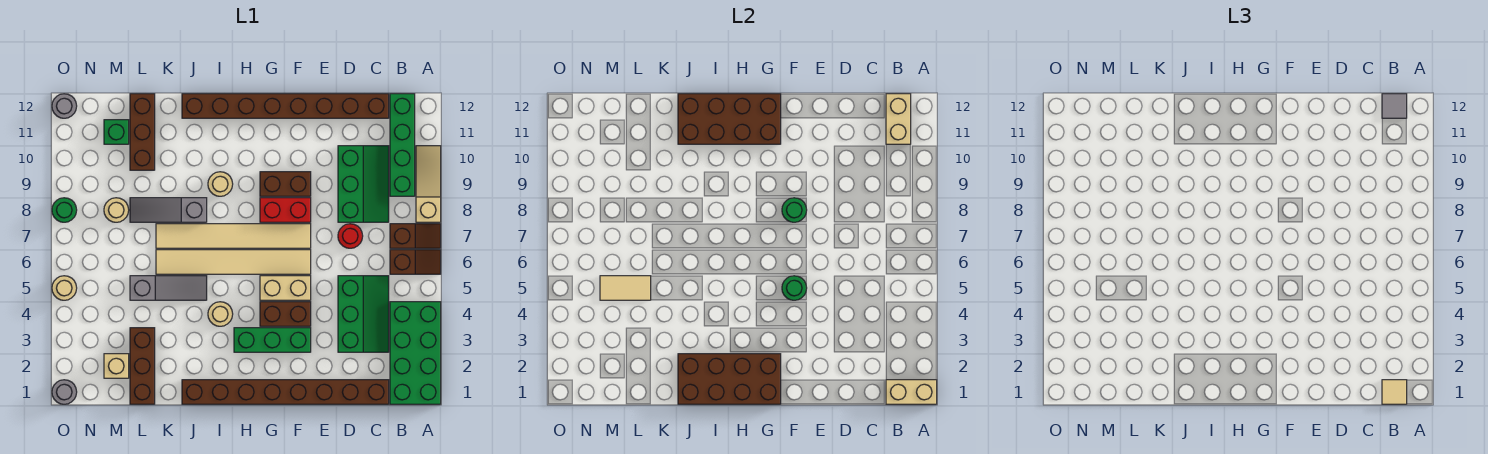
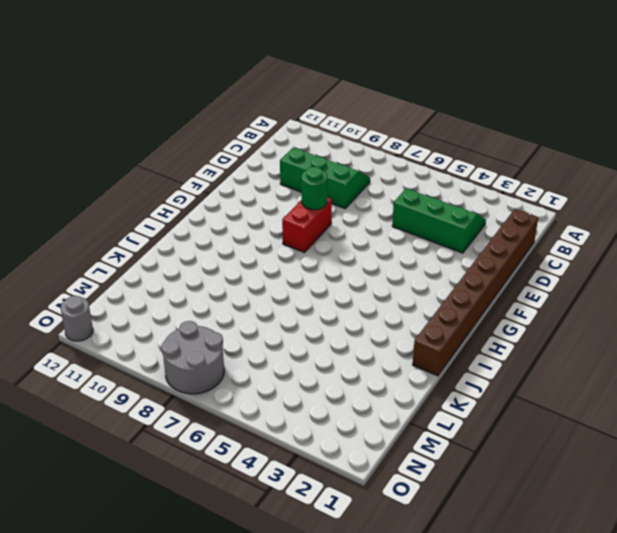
grey 2x2 round brick [161,321,224,394] -> green 1x1 round brick [52,198,77,222]
none -> green 2x4 brick [390,302,441,404]
none -> brown 1x2 slope [390,250,441,274]
none -> brown 1x2 slope [390,224,441,248]
none -> tan 1x3 slope [416,146,441,222]

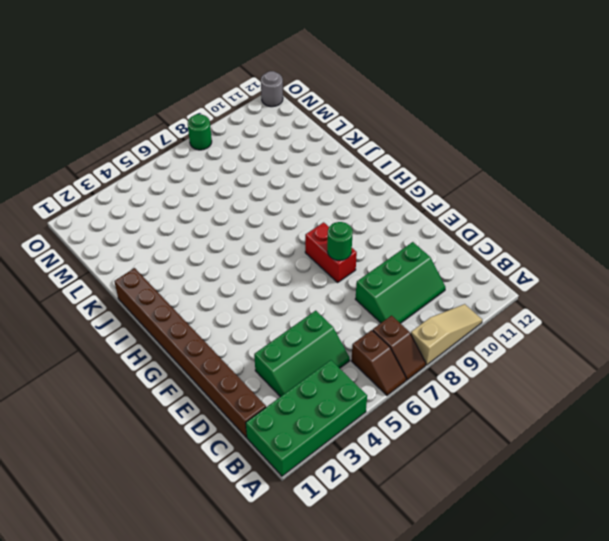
none -> green 1x4 brick [390,94,415,196]
none -> brown 1x8 brick [182,94,389,118]
none -> red 1x1 round brick [338,224,363,248]
none -> green 1x3 brick [234,328,311,352]

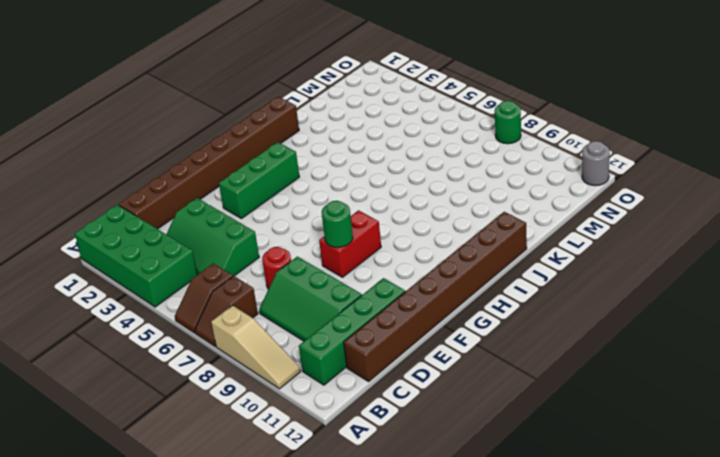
green 1x4 brick [299,278,405,385] -> green 1x4 brick turned to [390,94,415,196]
none -> brown 1x2 brick [260,302,311,326]
none -> tan 1x2 brick [260,276,311,300]
none -> tan 1x6 tile [156,250,311,274]
none -> tan 1x6 tile [156,224,311,248]

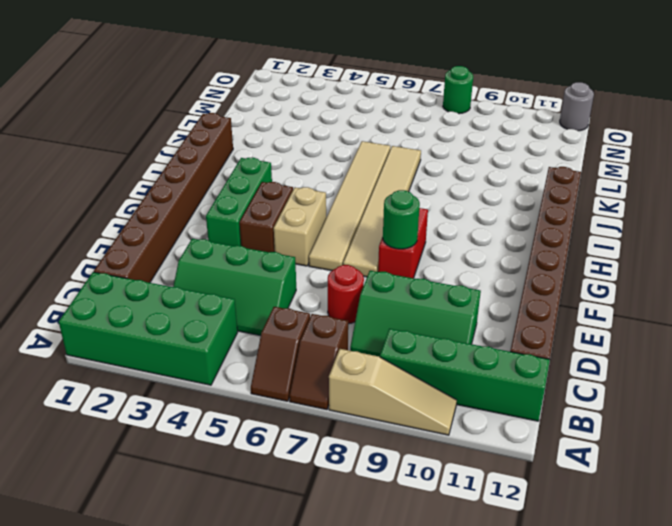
none -> brown 1x2 brick [260,172,311,196]
none -> tan 1x1 round brick [208,302,233,326]
none -> tan 1x1 round brick [208,172,233,196]
none -> grey 1x3 slope [130,276,207,300]

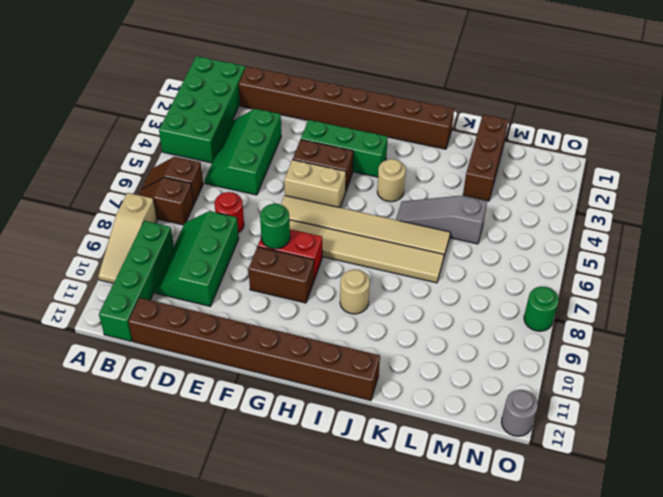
none -> grey 1x3 slope [130,198,207,222]
none -> brown 1x3 brick [130,94,155,170]
none -> tan 1x1 brick [104,354,129,378]
none -> tan 1x1 round brick [104,198,129,222]

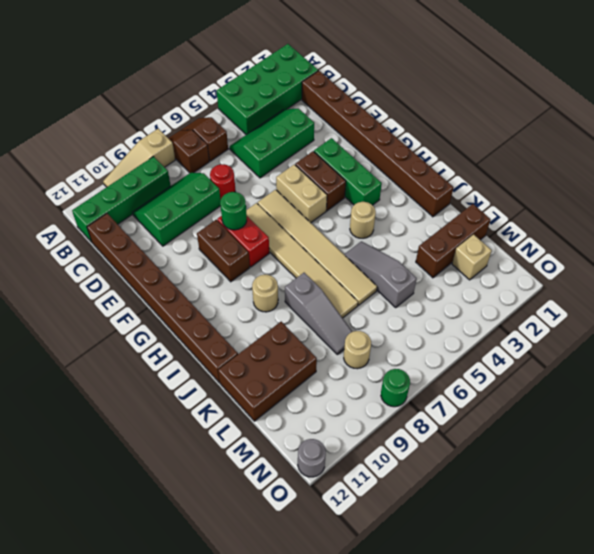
brown 2x3 brick [218,322,317,421] -> brown 1x3 brick [130,94,155,170]
none -> green 1x1 brick [104,120,129,144]
none -> grey 1x1 round brick [52,380,77,404]
none -> tan 1x1 round brick [52,276,77,300]
none -> tan 1x2 brick [886,380,937,404]

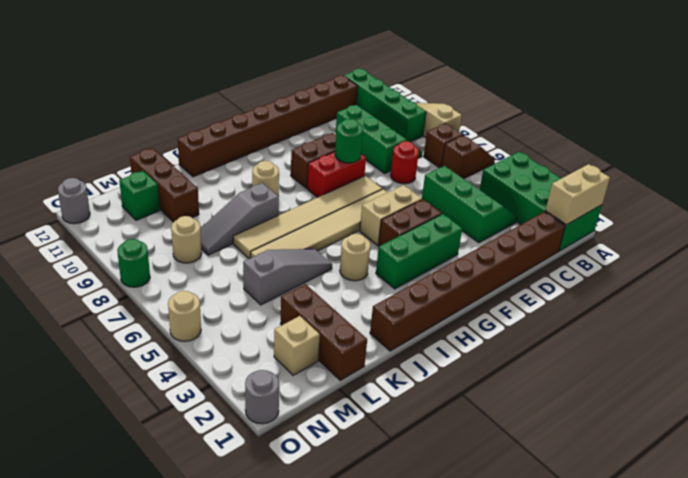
none -> tan 1x2 brick [886,94,911,144]
none -> green 1x1 round brick [782,276,807,300]
none -> brown 2x4 brick [678,354,781,404]
none -> brown 2x4 brick [678,94,781,144]

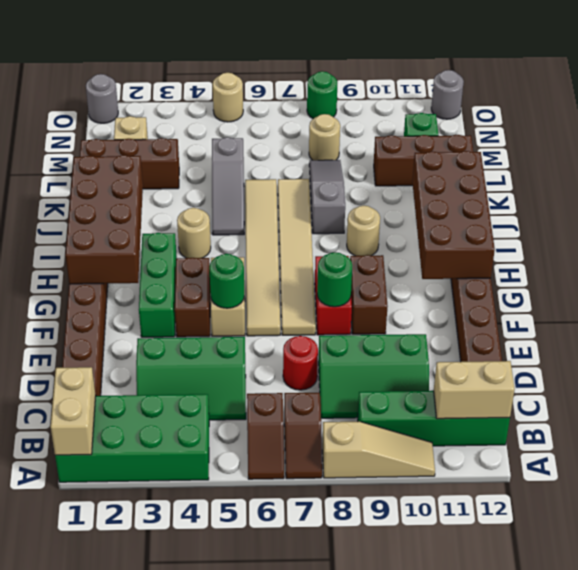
none -> tan 1x2 tile [600,276,651,300]
none -> tan 1x1 tile [1382,380,1407,404]
none -> grey 1x1 tile [1382,94,1407,118]

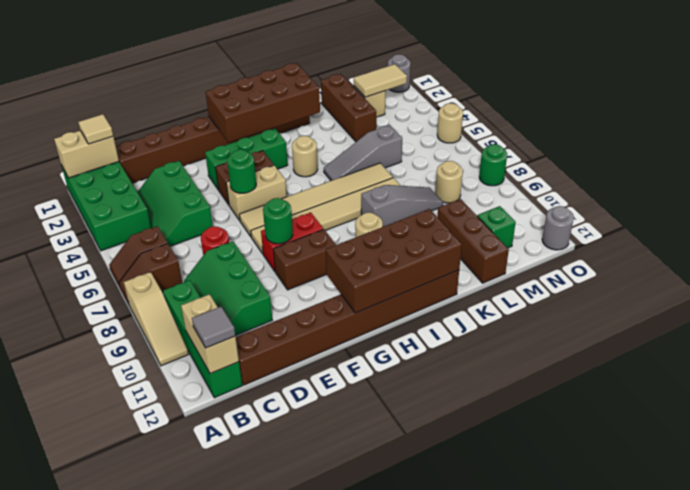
tan 1x2 tile [354,64,407,97] -> tan 1x2 tile moved to [600,276,651,300]

